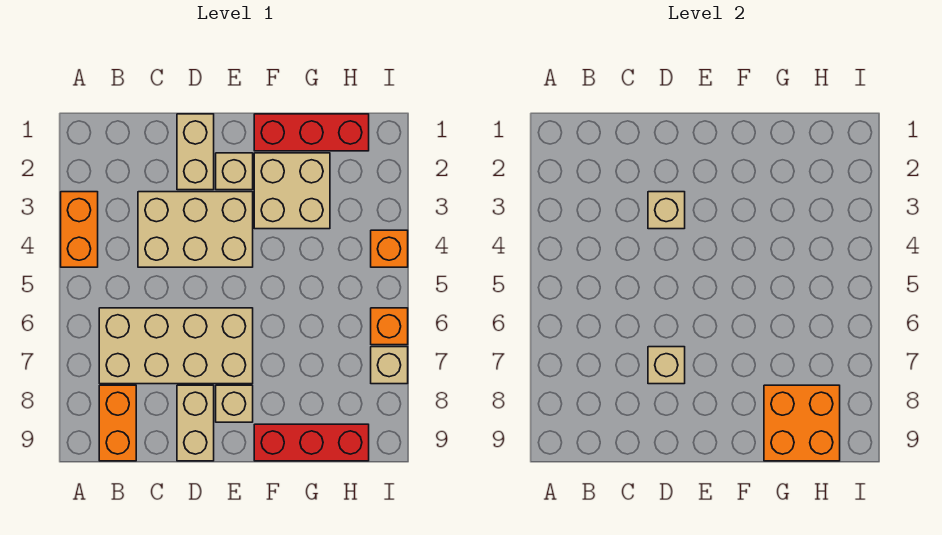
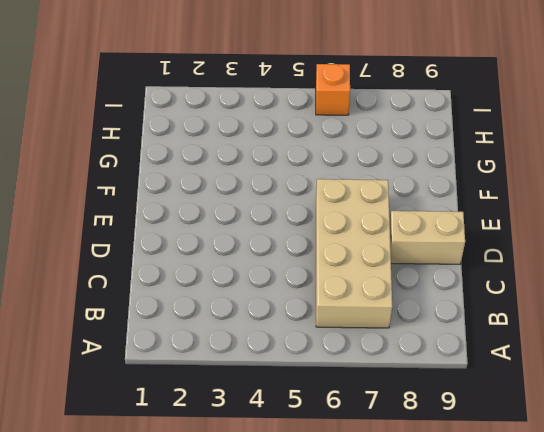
none -> orange 1x2 brick [61,192,98,267]
none -> orange 1x2 brick [99,385,136,461]
none -> tan 2x3 brick [138,192,253,267]

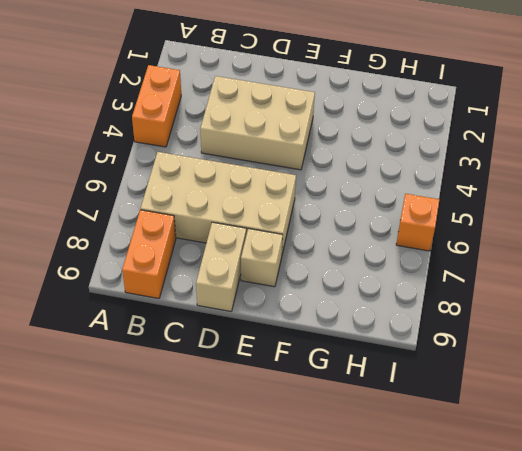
none -> tan 1x2 brick [177,114,214,190]
none -> tan 1x1 brick [216,153,253,190]
none -> red 1x3 brick [254,114,369,151]

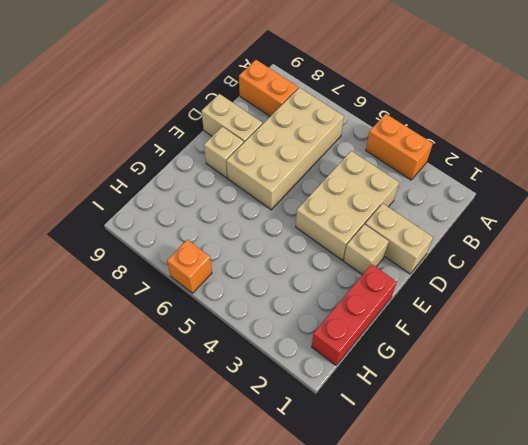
none -> tan 2x2 brick [254,153,330,229]
none -> red 1x3 brick [254,424,369,461]
none -> orange 1x1 brick [371,230,408,267]

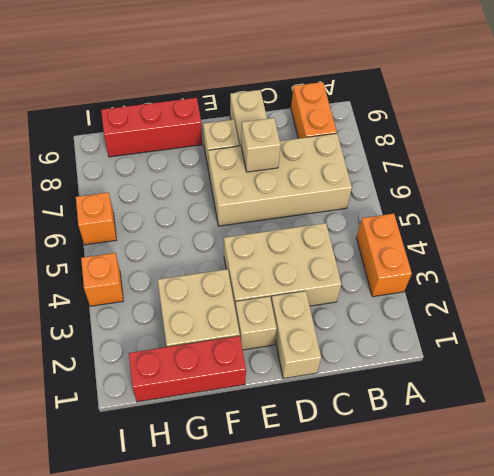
none -> tan 1x1 brick [371,347,408,384]
none -> tan 1x1 brick [648,192,685,229]
none -> orange 2x2 brick [764,385,840,461]

